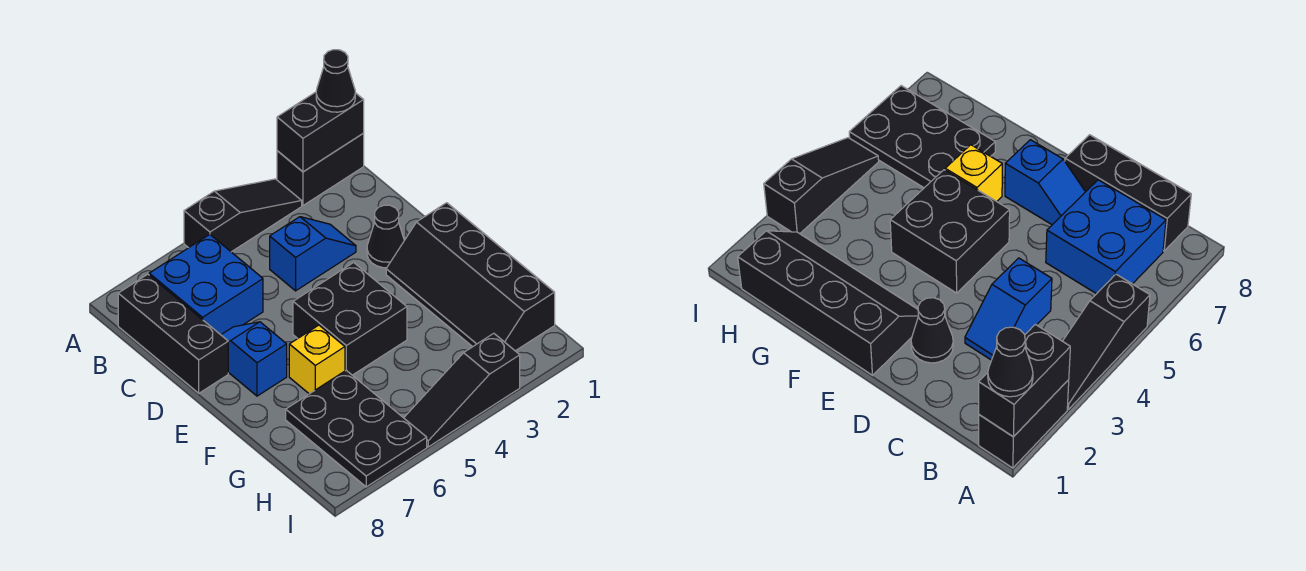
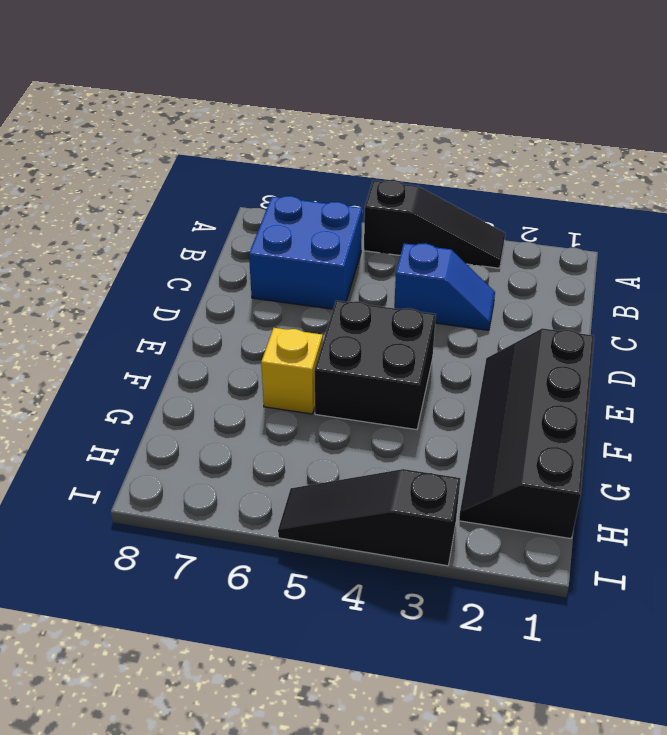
none -> black 1x2 brick [277,134,364,205]
none -> black 1x3 brick [118,274,228,393]
none -> black 1x1 cone [367,205,404,268]

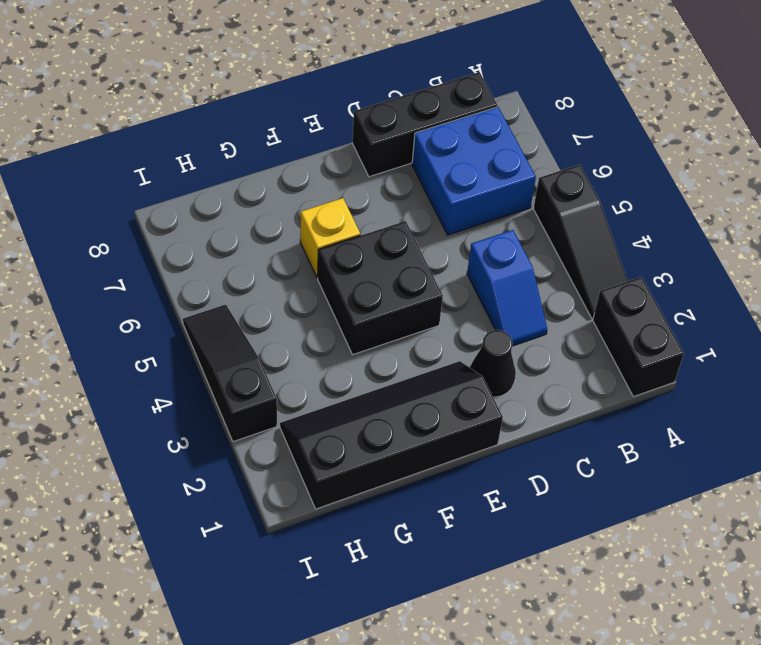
none -> blue 1x2 slope [221,322,287,396]
none -> black 2x3 plate [286,370,427,487]
none -> black 1x2 brick [277,92,364,172]

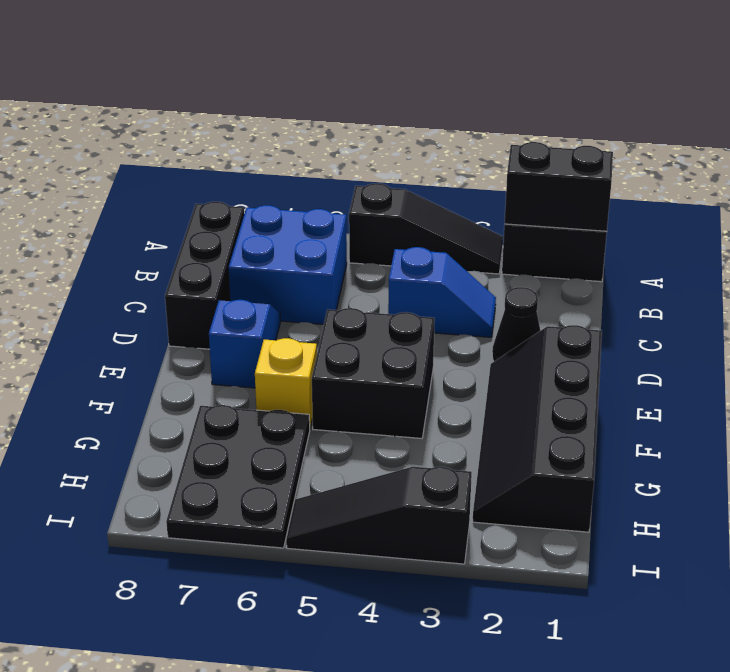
none -> black 1x1 cone [316,50,355,112]

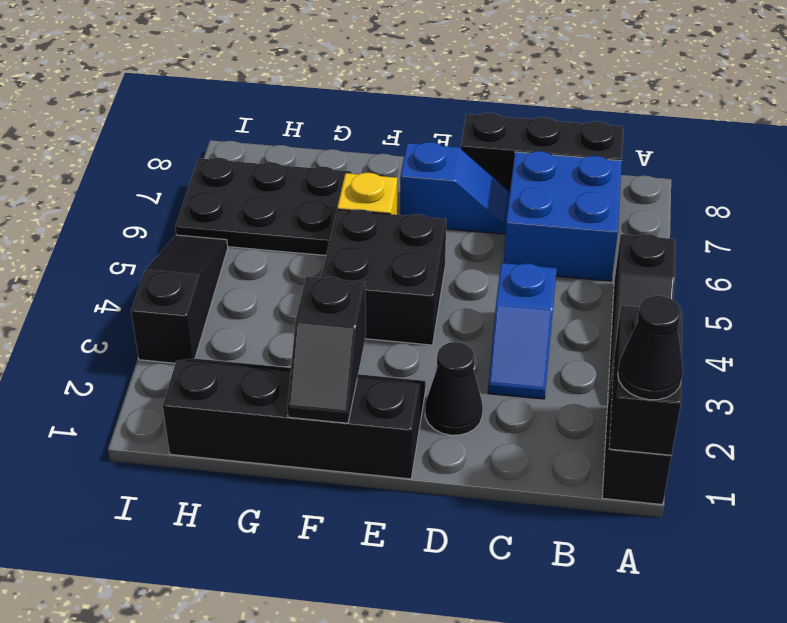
black 1x2 slope [287,277,366,423] -> none

